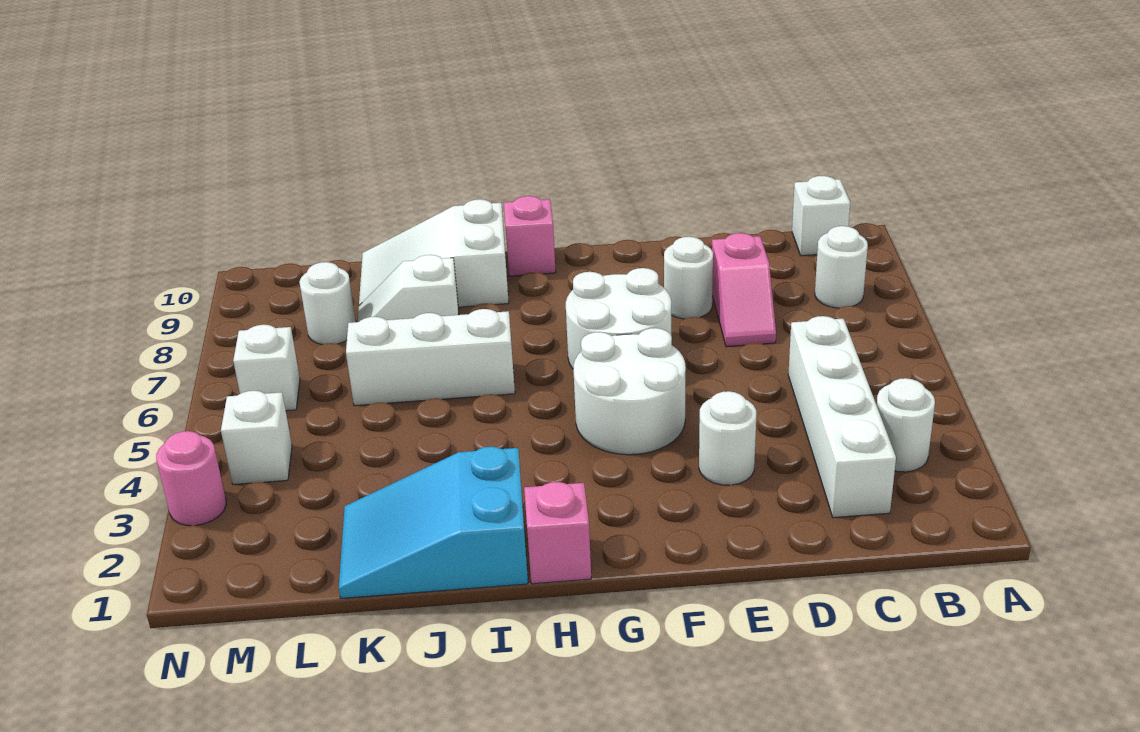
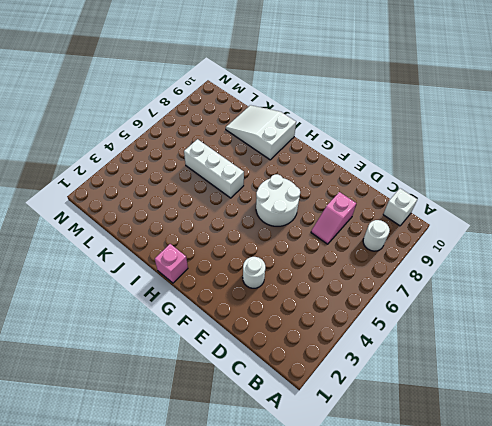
none -> white 1x1 round brick [876,378,935,472]
none -> white 1x4 brick [788,316,896,518]
none -> white 1x1 round brick [664,237,713,319]

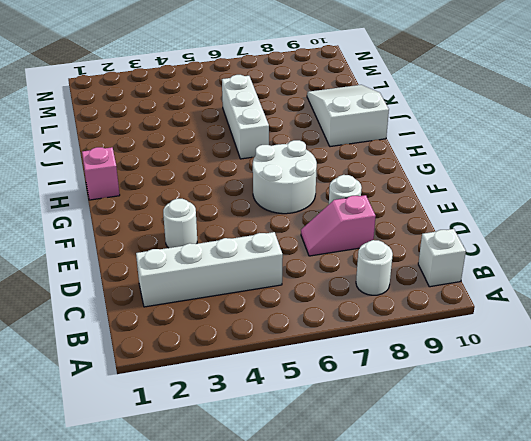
none -> white 1x1 round brick [876,378,935,472]
none -> white 2x2 round brick [573,328,686,455]
none -> pink 1x1 brick [504,196,556,276]

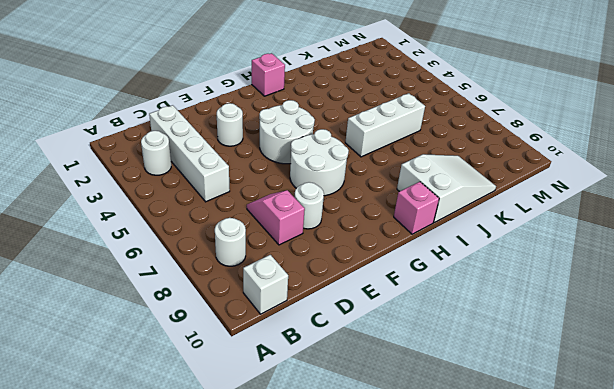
none -> cyan 2x3 slope [339,447,528,598]
none -> white 1x2 slope [358,255,459,322]
none -> white 1x1 round brick [299,262,356,344]

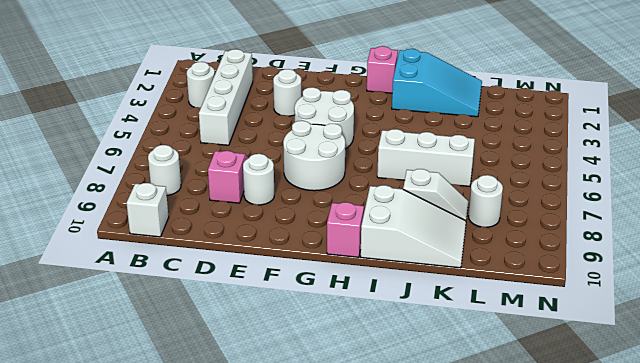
none -> white 1x1 brick [221,391,292,484]
none -> white 1x1 brick [233,325,300,411]
none -> pink 1x1 round brick [156,431,226,526]

